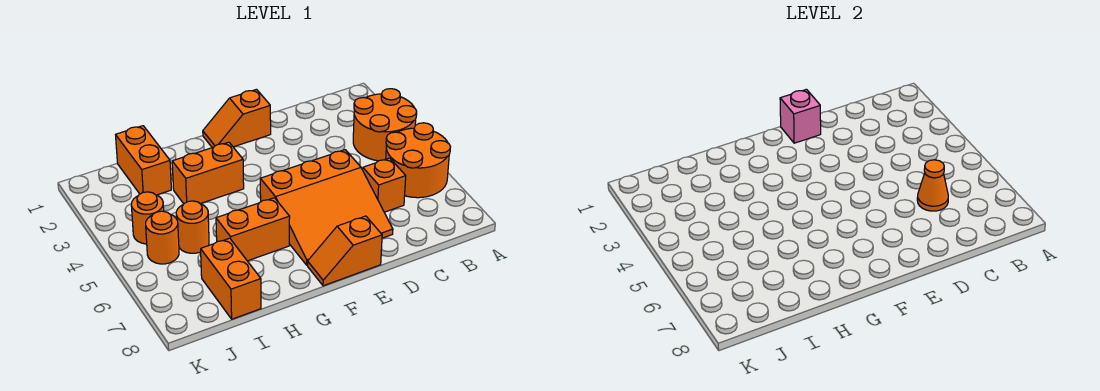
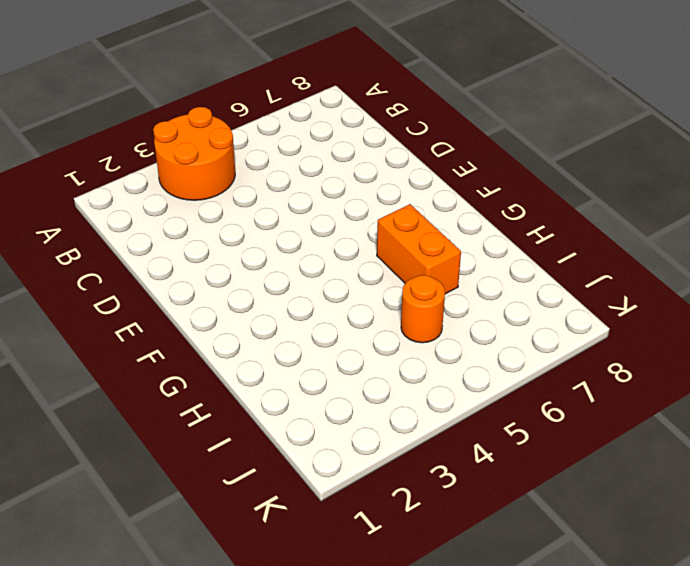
none -> orange 2x2 round brick [386,123,450,198]
none -> orange 1x1 brick [363,158,406,212]
none -> orange 3x3 slope [260,150,393,265]

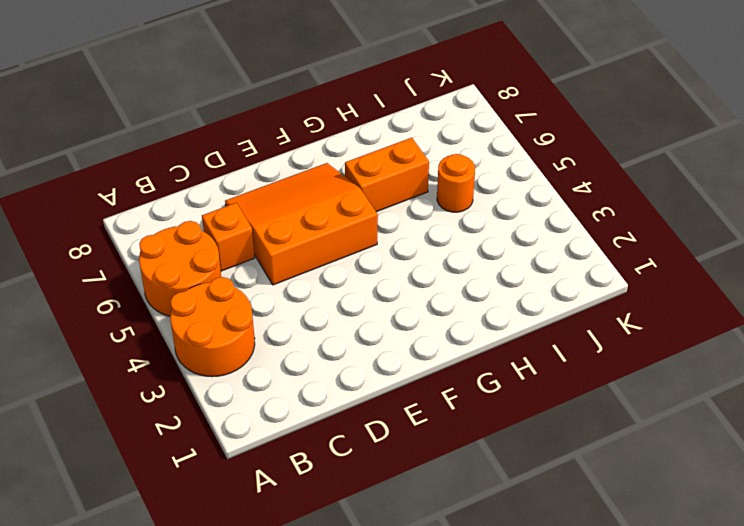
none -> orange 1x2 slope [203,89,271,148]
none -> orange 1x2 slope [308,216,382,286]
none -> orange 1x2 brick [172,142,244,204]

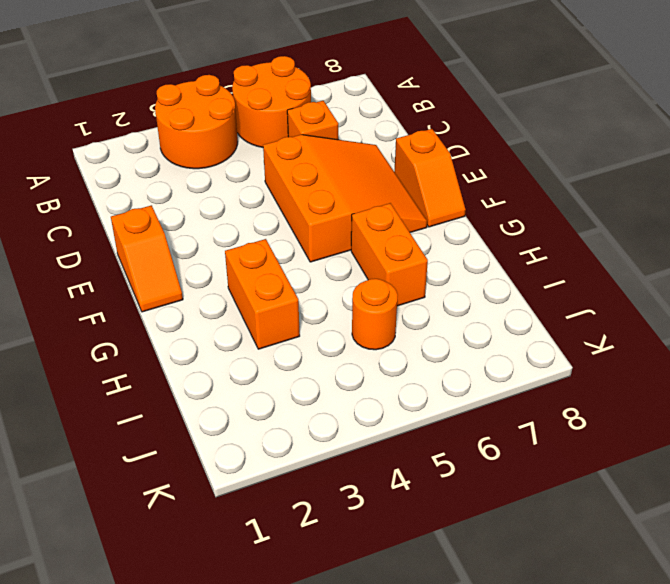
none -> orange 1x2 brick [116,126,171,195]
none -> orange 1x2 brick [201,238,261,319]
none -> orange 1x1 round brick [131,192,164,244]

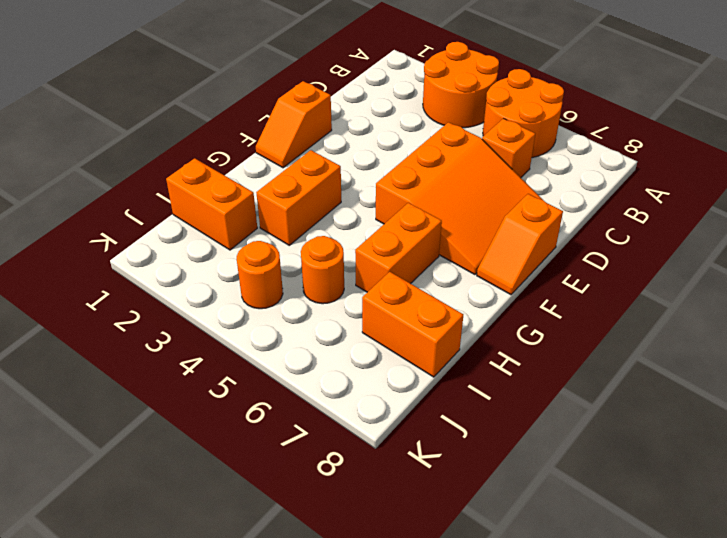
none -> orange 1x1 round brick [146,211,179,264]
none -> orange 1x1 cone [917,160,948,211]
none -> pink 1x1 brick [780,89,821,143]

